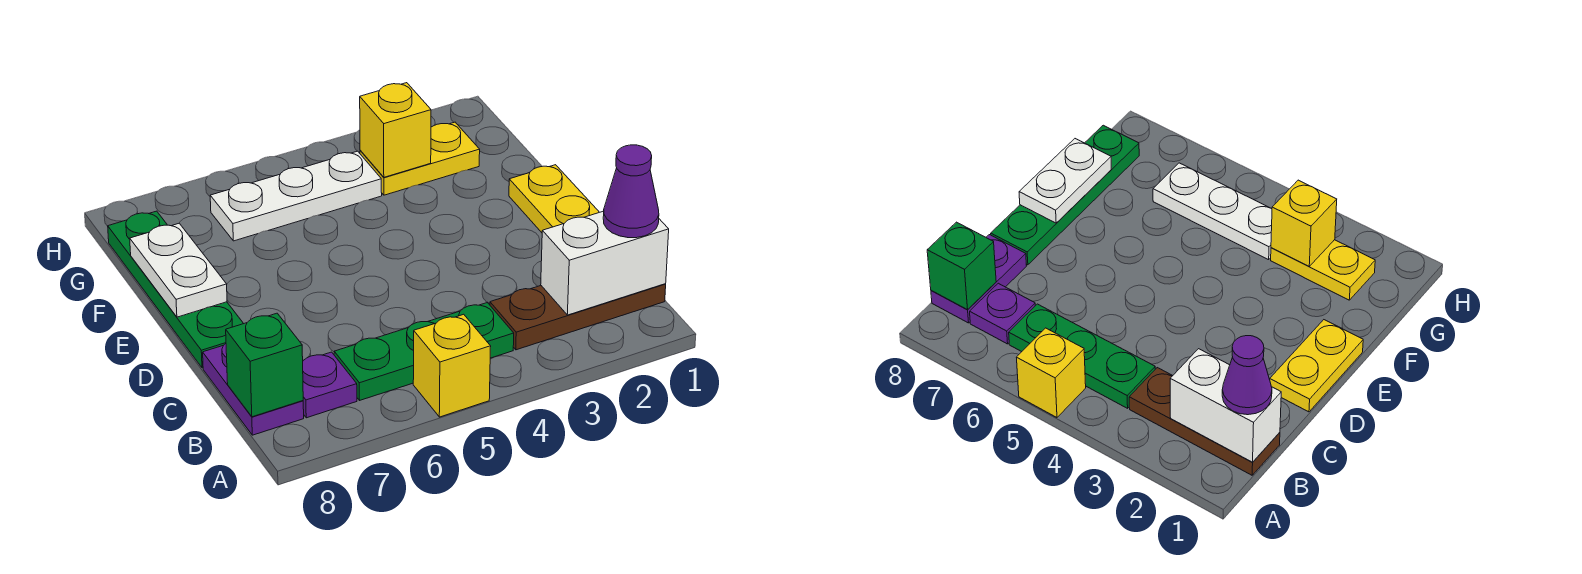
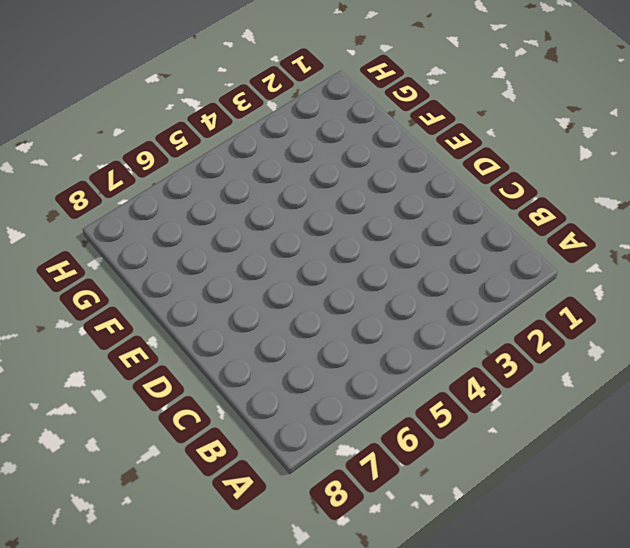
none -> yellow 1x1 brick [413,314,491,417]
none -> brown 1x3 plate [490,284,666,350]
none -> green 1x3 plate [334,302,514,400]

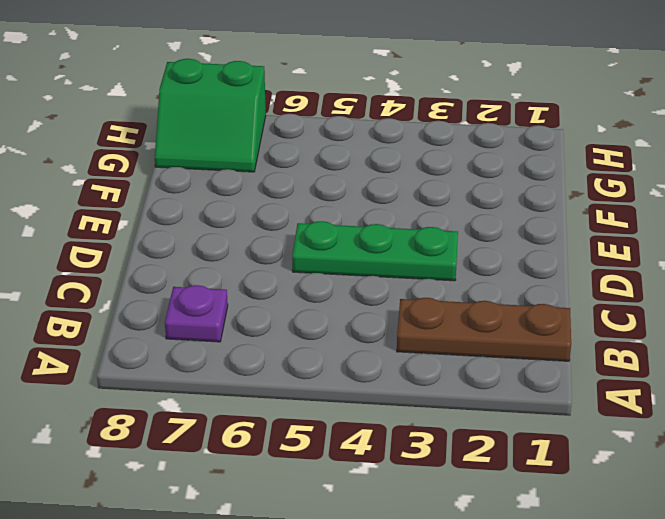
green 1x3 plate [292,221,458,281] -> green 1x3 plate moved to [334,302,514,400]
green 2x2 slope [155,59,266,172] -> green 1x4 plate [108,211,244,368]
none -> yellow 1x1 brick [413,314,491,417]
none -> purple 1x2 plate [203,344,304,435]
none -> yellow 1x2 plate [509,165,599,233]

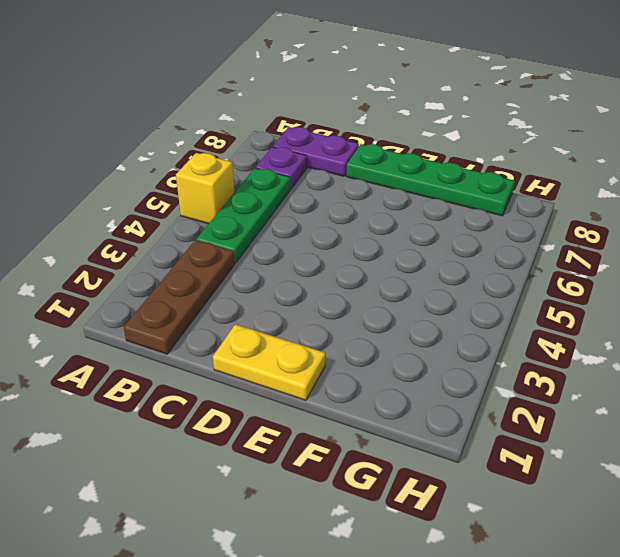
none -> yellow 1x2 plate [360,122,480,195]
none -> white 1x3 plate [210,151,382,241]
none -> white 1x2 brick [541,211,669,315]

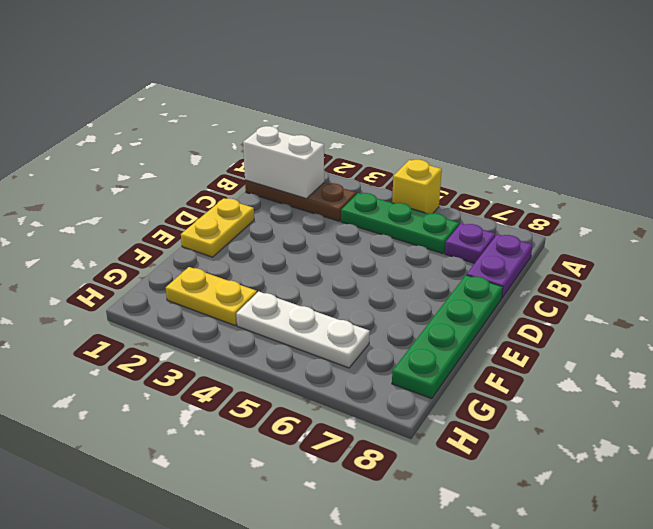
none -> green 1x1 brick [226,313,303,417]
none -> white 1x2 plate [130,223,227,317]
none -> yellow 1x1 brick [360,83,431,177]

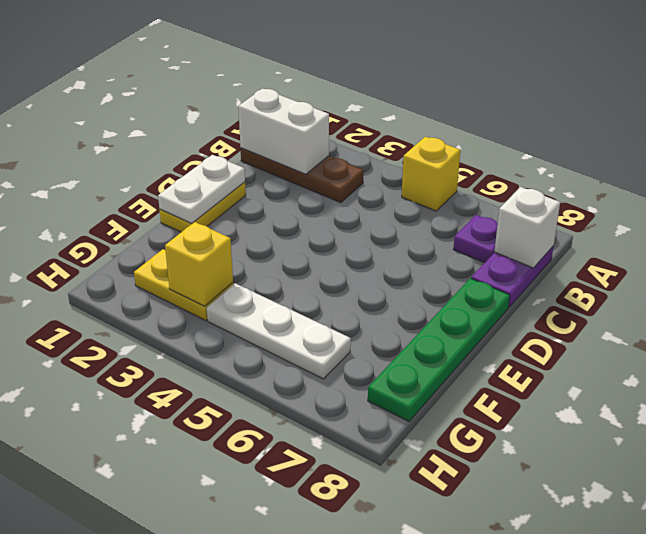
white 1x1 brick [494,187,560,268] -> green 1x1 brick [226,313,303,417]
white 1x2 plate [158,155,245,224] -> white 1x2 plate moved to [130,223,227,317]
none -> green 1x3 plate [334,302,514,400]
none -> purple 1x1 cone [603,145,659,238]

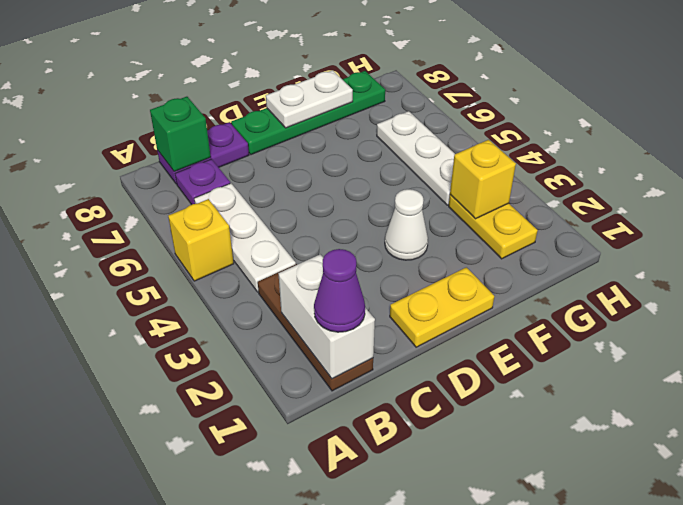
white 1x3 plate [194,183,296,292] -> green 1x3 plate [334,302,514,400]
white 1x1 cone [385,189,428,260] -> none

